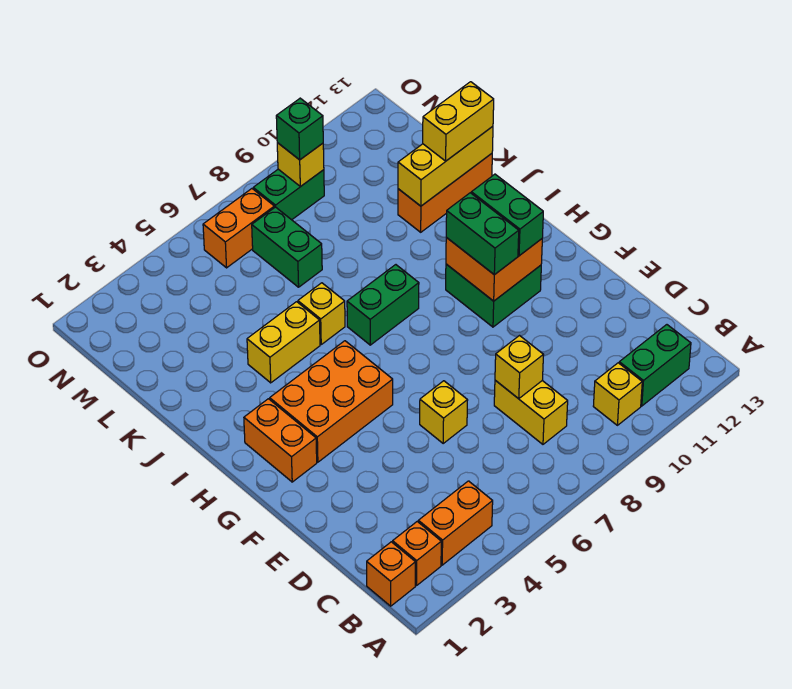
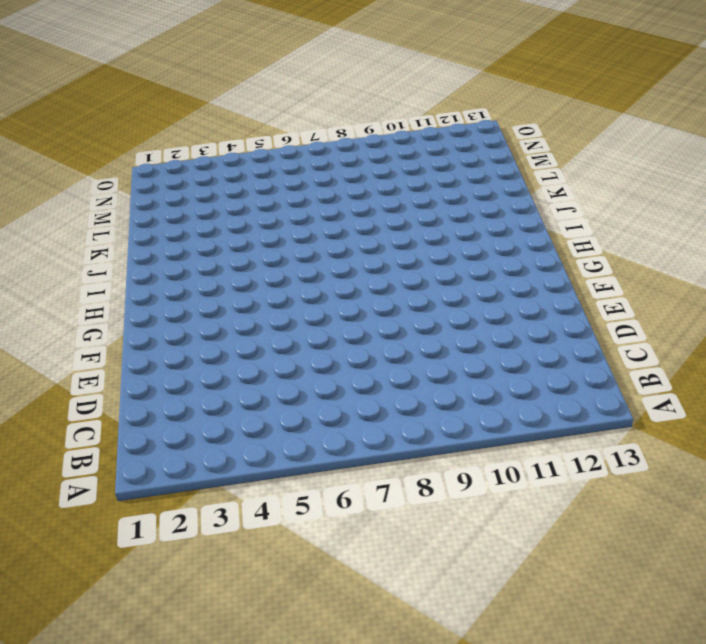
none -> orange 1x1 brick [367,542,415,606]
none -> orange 1x1 brick [393,522,441,586]
none -> orange 1x2 brick [418,481,493,565]

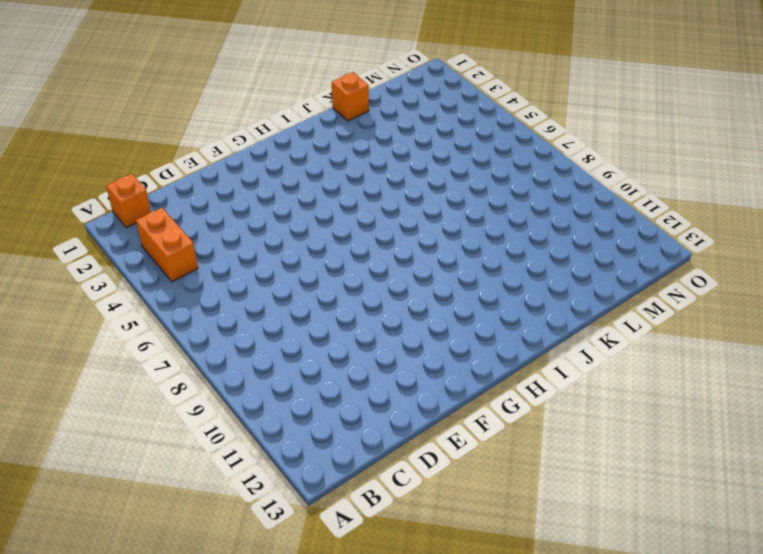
orange 1x1 brick [332,72,369,121] -> orange 1x1 brick moved to [393,522,441,586]
none -> yellow 1x1 brick [593,363,642,425]
none -> green 1x2 brick [619,325,691,406]
none -> yellow 1x2 brick [494,380,568,444]

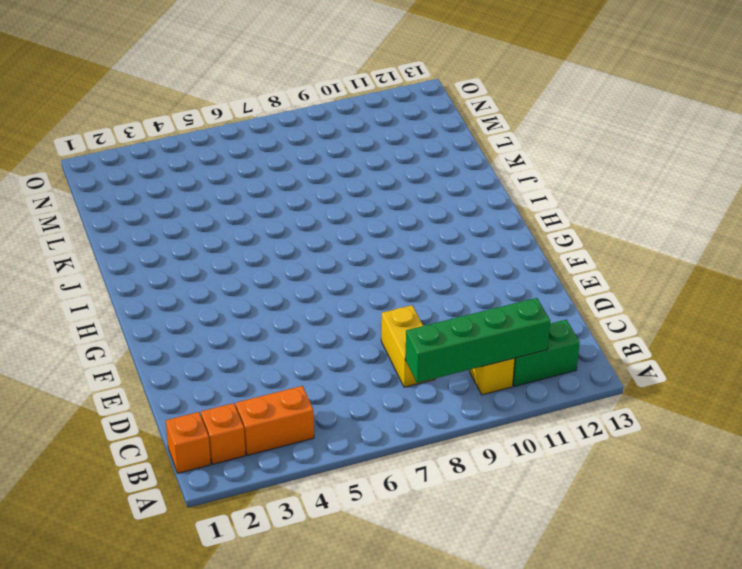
green 1x4 brick [405,298,550,383] -> none
none -> yellow 1x1 brick [420,381,468,443]
none -> orange 1x2 brick [244,399,317,482]
none -> orange 2x3 brick [270,341,393,462]

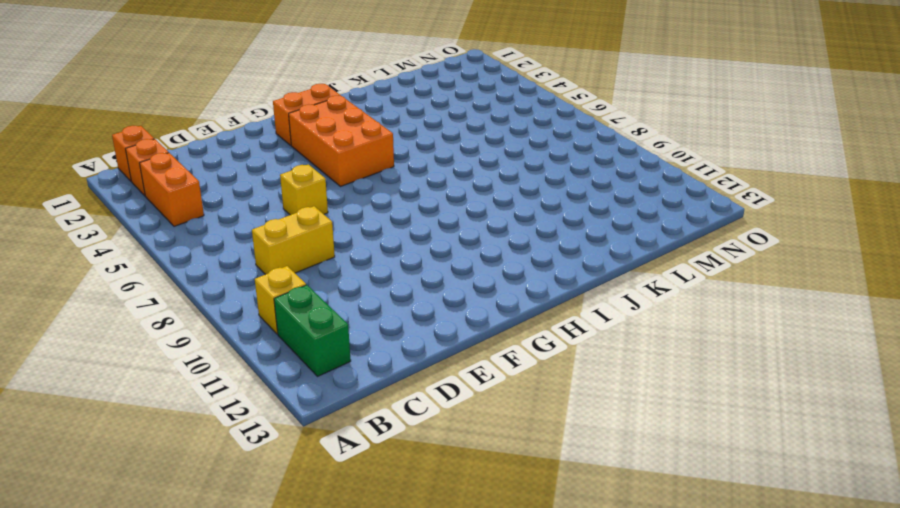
none -> green 2x2 brick [446,264,541,327]
none -> green 1x2 brick [347,265,419,345]
none -> yellow 1x2 brick [247,302,320,383]

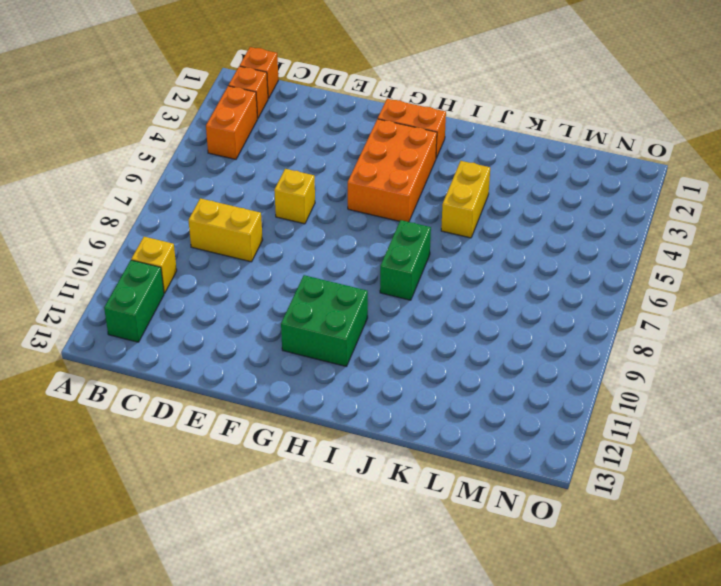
none -> yellow 1x1 brick [298,283,345,344]
none -> orange 1x3 brick [398,154,492,232]
none -> green 1x2 brick [252,207,322,287]

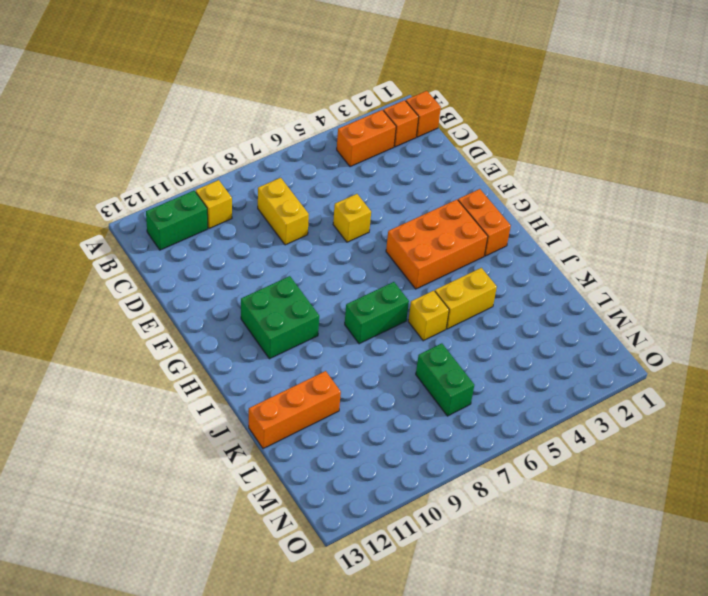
none -> orange 1x2 brick [203,189,274,268]
none -> green 1x2 brick [253,169,324,220]
none -> yellow 1x1 brick [495,336,543,399]

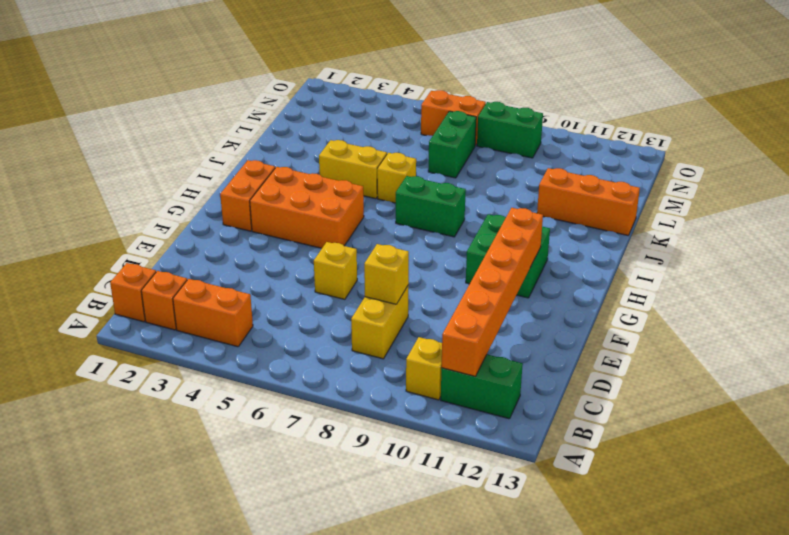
orange 1x6 brick [442,208,543,376] -> orange 2x2 brick [446,238,542,301]
none -> yellow 1x3 brick [398,126,493,206]
none -> yellow 1x1 brick [277,143,324,187]
none -> green 1x2 brick [446,193,519,275]

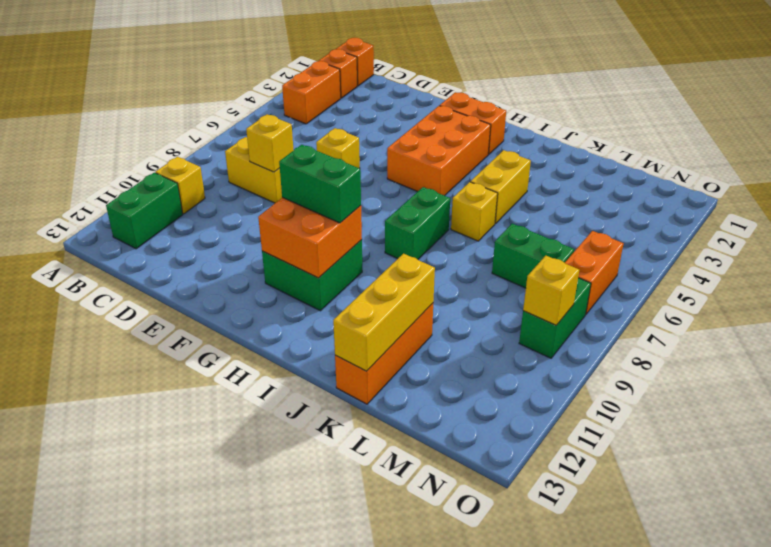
none -> green 1x2 brick [471,174,543,256]
none -> yellow 1x2 brick [423,82,494,161]
none -> green 1x1 brick [276,98,323,160]

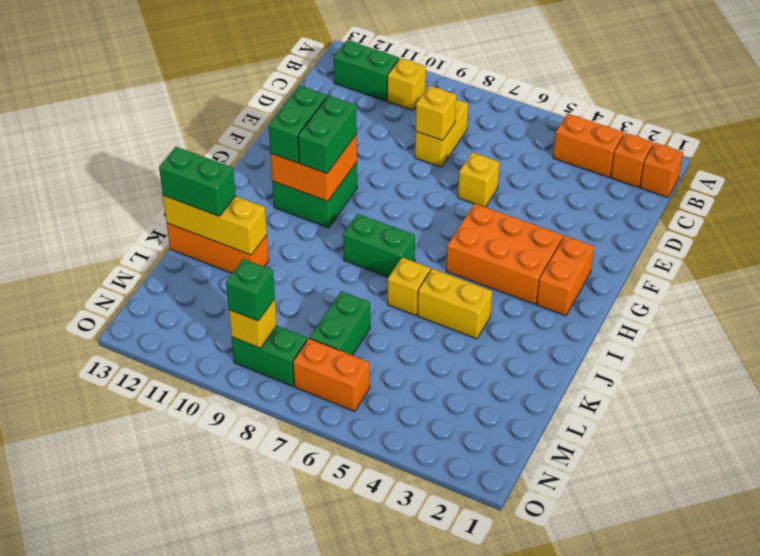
green 1x2 brick [159,147,236,216] -> yellow 1x2 brick [423,82,494,161]

